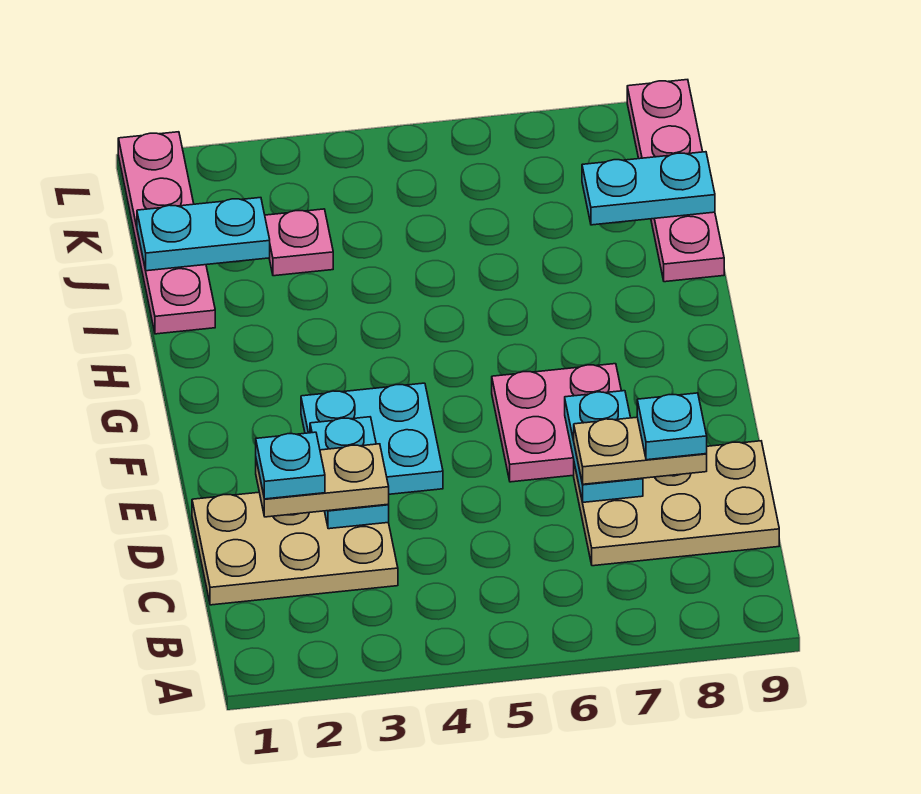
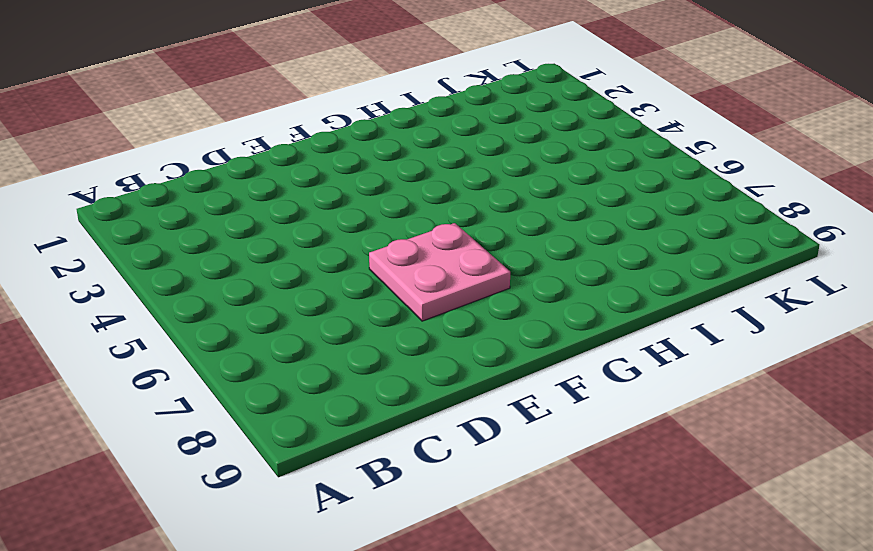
none -> tan 2x3 plate [192,492,398,605]
none -> tan 2x3 plate [574,441,779,566]
none -> cyan 2x2 plate [301,383,443,494]

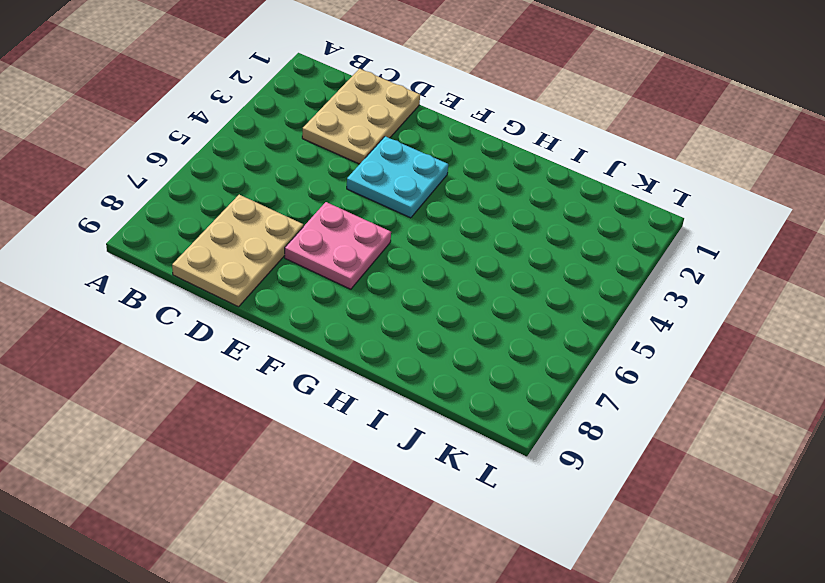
none -> pink 1x4 plate [118,132,215,334]
none -> pink 1x4 plate [627,80,724,282]
none -> pink 1x1 plate [265,209,333,276]

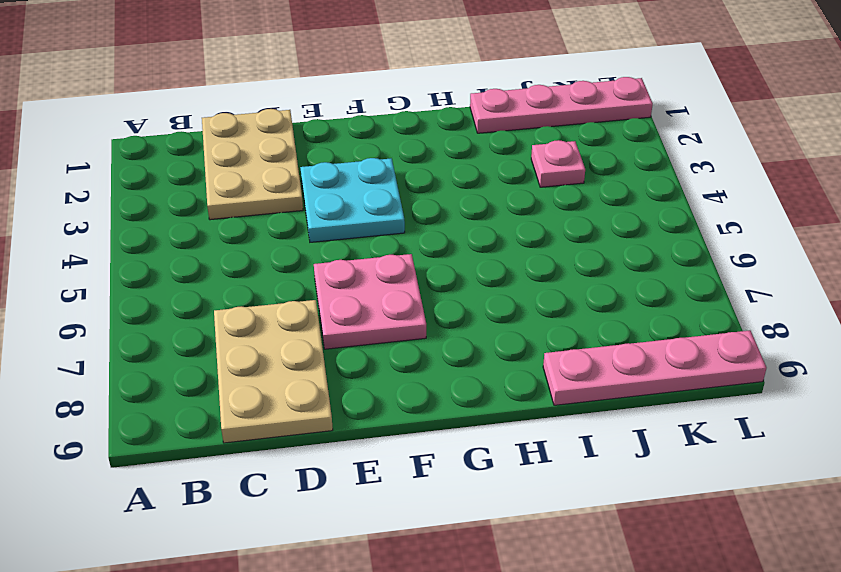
none -> cyan 1x2 plate [310,417,389,529]
none -> cyan 1x2 plate [565,391,643,502]
none -> cyan 1x2 plate [137,198,270,271]

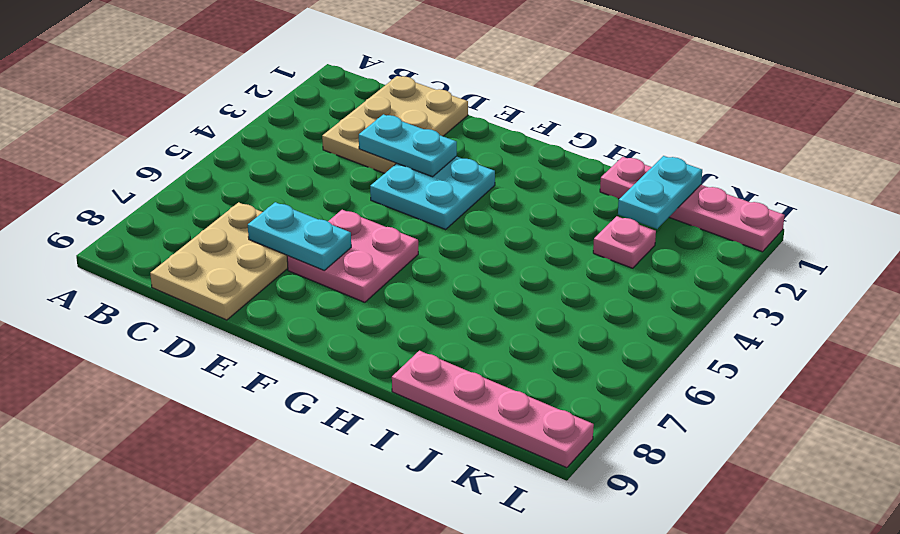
none -> cyan 1x2 plate [582,152,715,225]
none -> tan 1x2 plate [256,444,389,517]
none -> tan 1x2 plate [574,417,707,484]

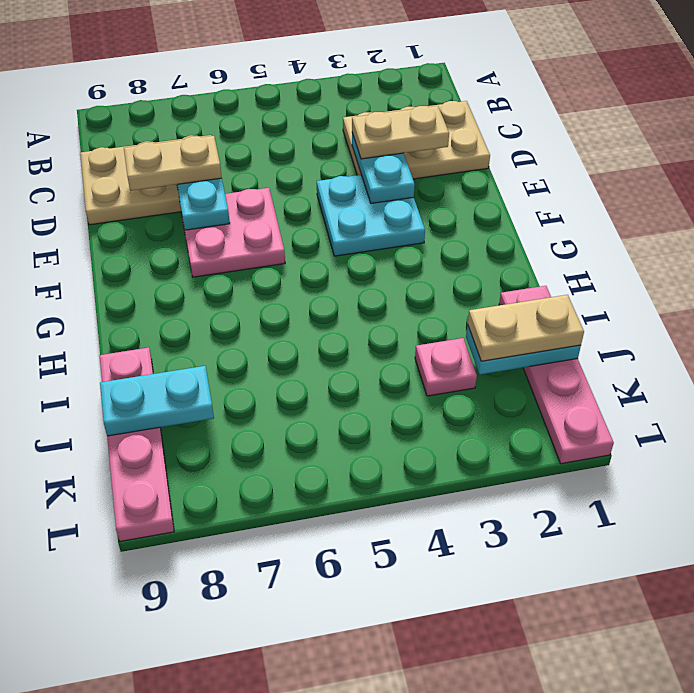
tan 1x2 plate [468,295,584,361] -> none
none -> cyan 1x1 plate [256,432,325,499]
none -> cyan 1x1 plate [637,393,707,460]

